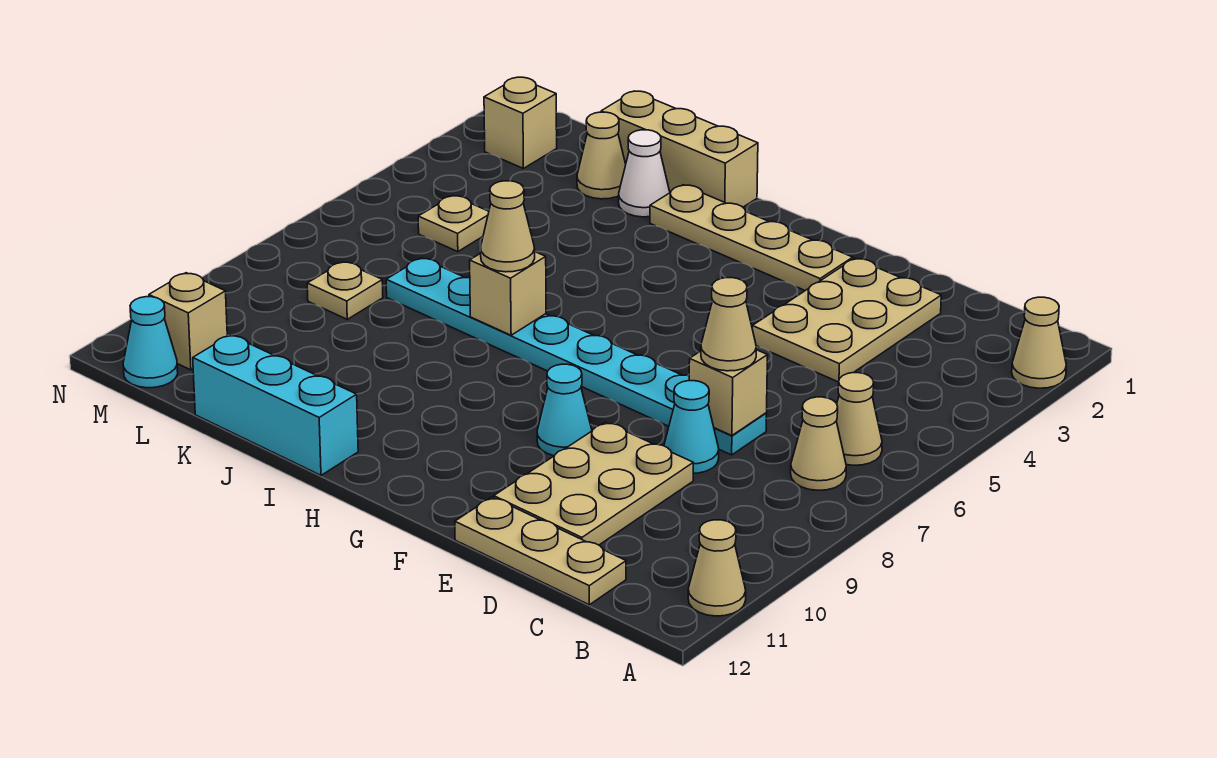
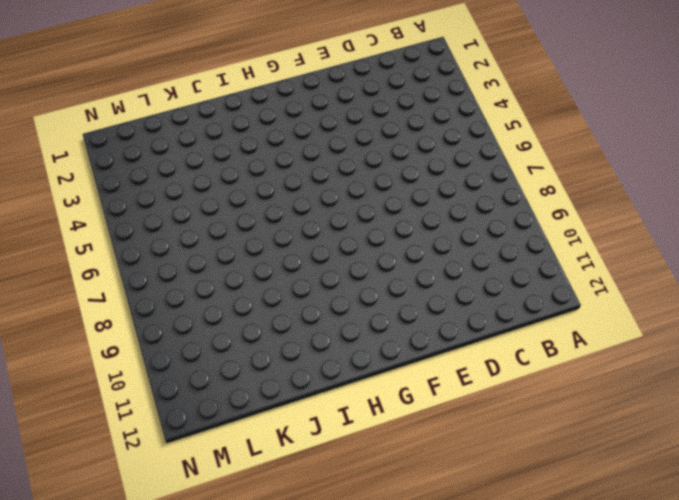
none -> tan 1x1 cone [1012,297,1066,388]
none -> tan 1x1 cone [688,520,746,616]
none -> tan 1x1 cone [837,373,882,465]

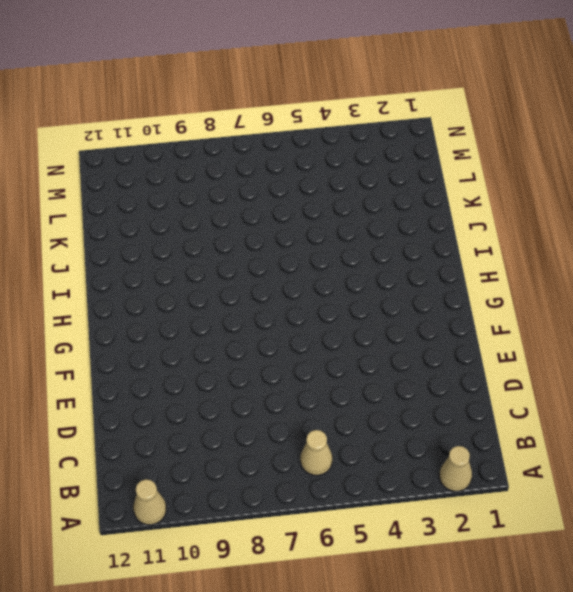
none -> tan 1x1 cone [791,397,846,490]
none -> tan 1x3 plate [455,497,626,605]
none -> tan 2x3 plate [752,258,941,382]

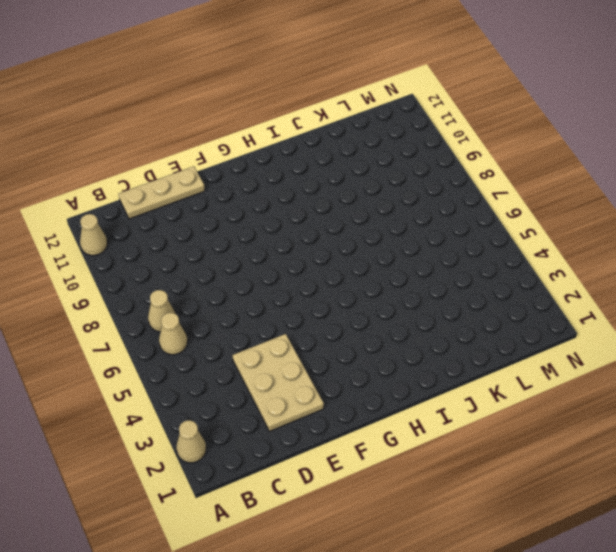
none -> cyan 1x8 plate [386,258,766,455]
none -> cyan 1x1 cone [664,381,719,473]
none -> tan 2x3 plate [494,422,693,545]

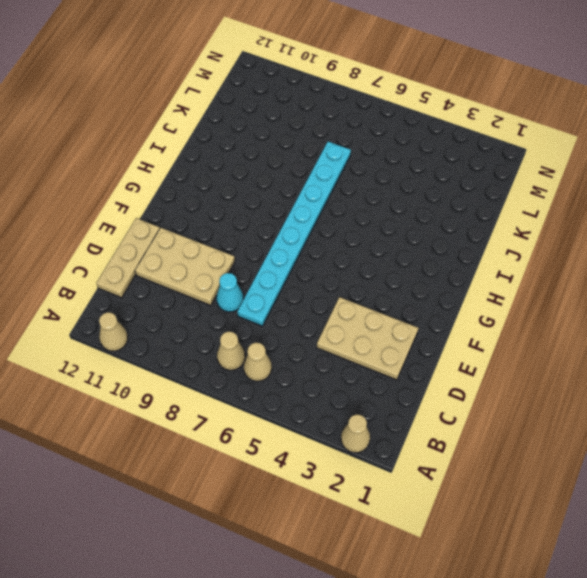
none -> tan 1x4 plate [650,185,853,291]
none -> cyan 1x1 cone [537,364,592,456]
none -> tan 1x3 brick [601,91,758,207]

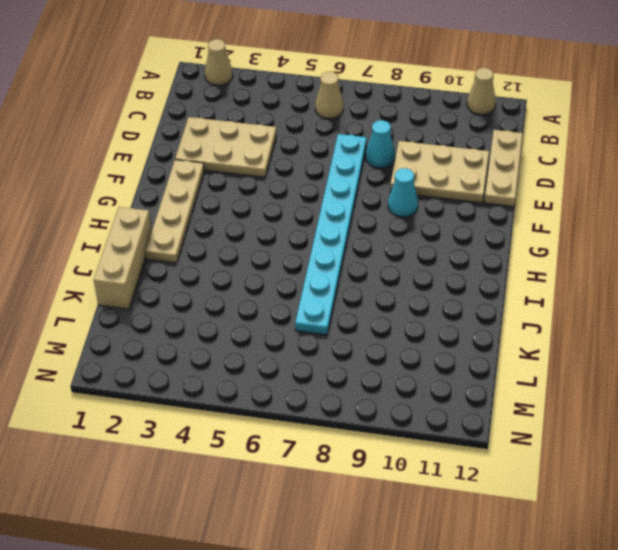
none -> tan 1x1 cone [791,397,846,490]
none -> cyan 1x3 brick [193,335,358,475]
none -> white 1x1 cone [619,130,670,217]

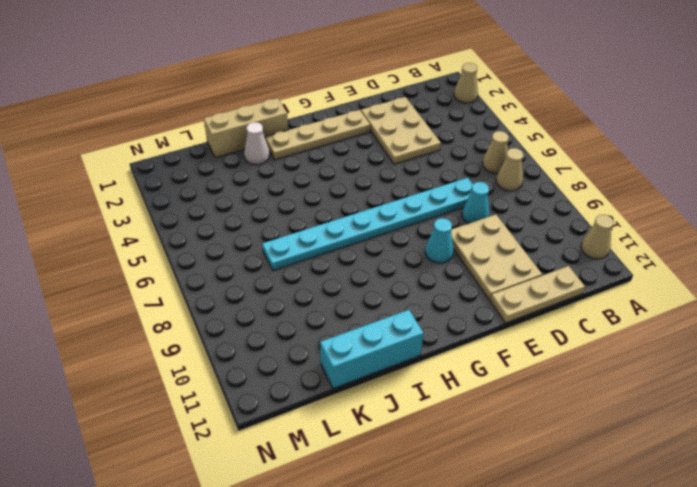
none -> tan 1x1 cone [577,112,626,199]
none -> tan 1x1 plate [418,195,489,252]
none -> tan 1x1 plate [307,262,383,319]

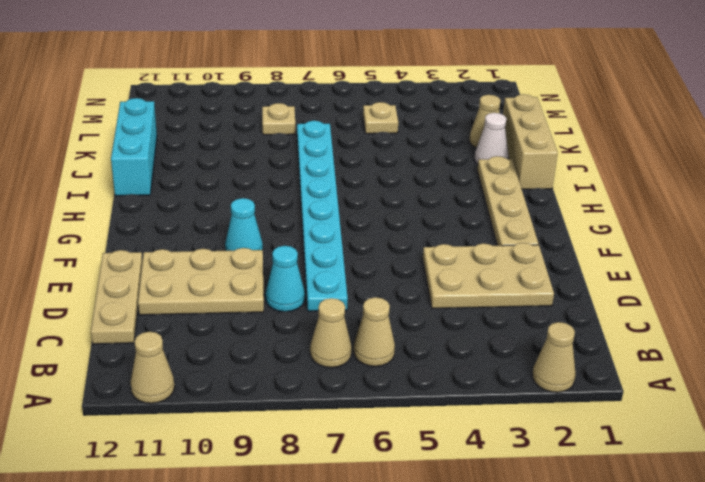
none -> tan 1x1 brick [484,77,557,168]
none -> tan 1x1 brick [149,273,227,370]
none -> cyan 1x1 cone [123,297,178,388]

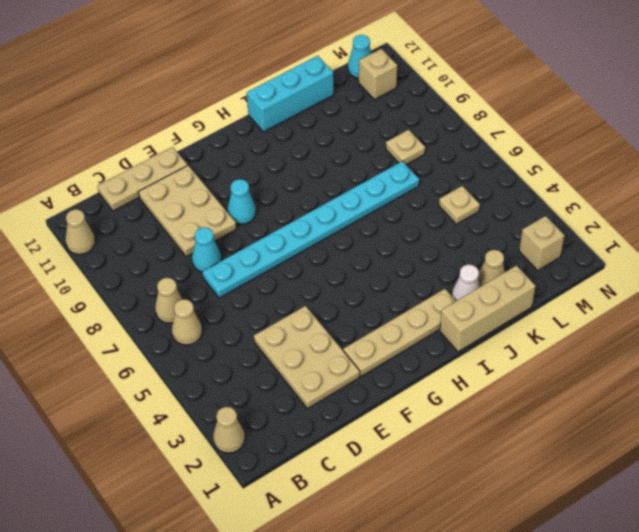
none -> tan 1x1 brick [689,350,768,436]
none -> tan 1x1 brick [470,252,546,335]
none -> tan 1x1 cone [701,278,756,371]

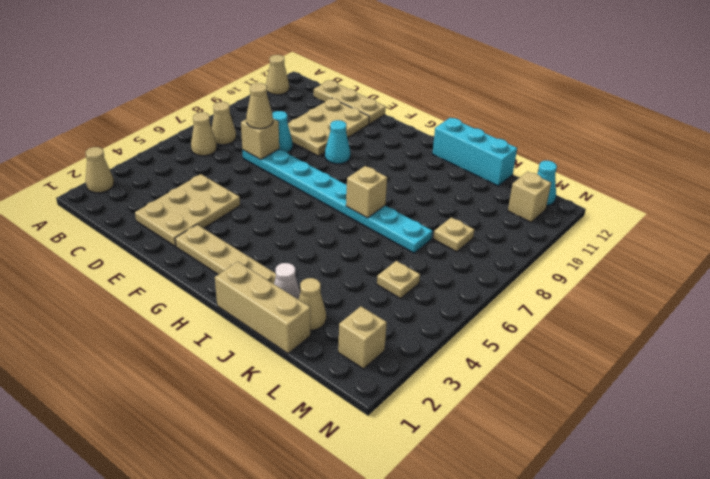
none -> tan 1x1 cone [481,181,535,272]

